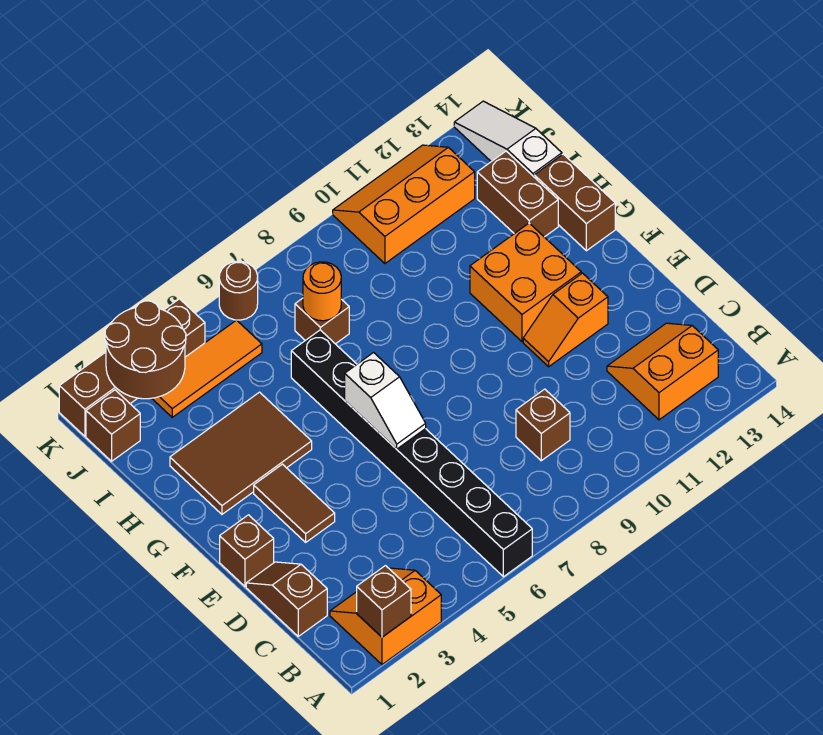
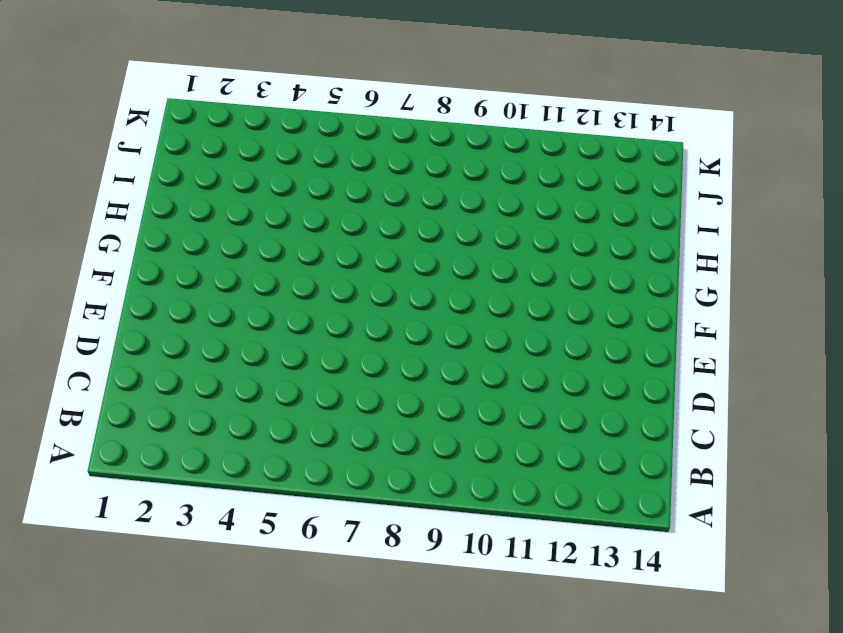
none -> orange 2x2 slope [330,568,441,664]
none -> black 1x8 brick [291,330,532,577]
none -> orange 2x2 slope [607,323,718,420]

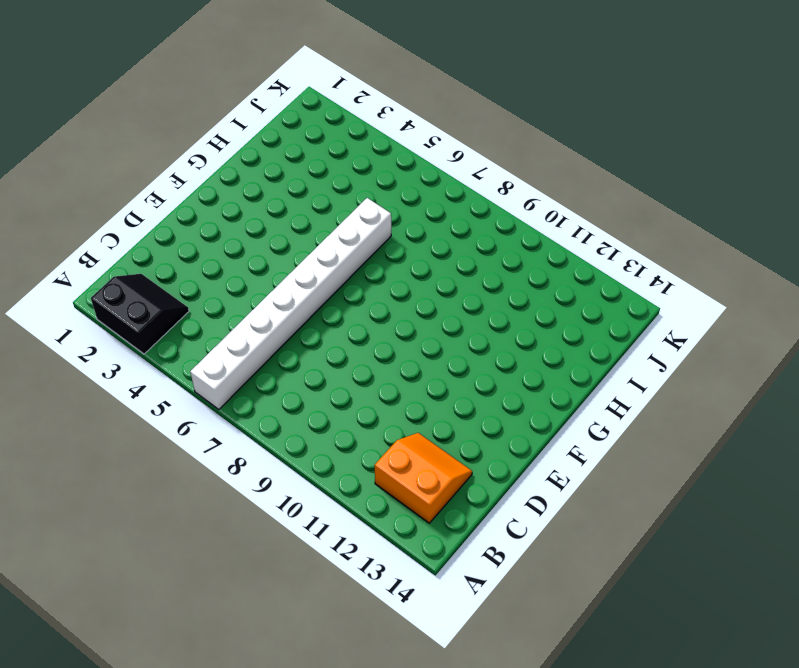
black 2x2 slope [91,274,189,354] -> orange 2x2 slope [330,568,441,664]
white 1x8 brick [190,198,391,409] -> black 1x8 brick [291,330,532,577]
none -> brown 1x2 slope [246,562,327,636]
none -> brown 1x1 brick [516,389,570,461]
none -> brown 1x1 brick [220,515,274,586]

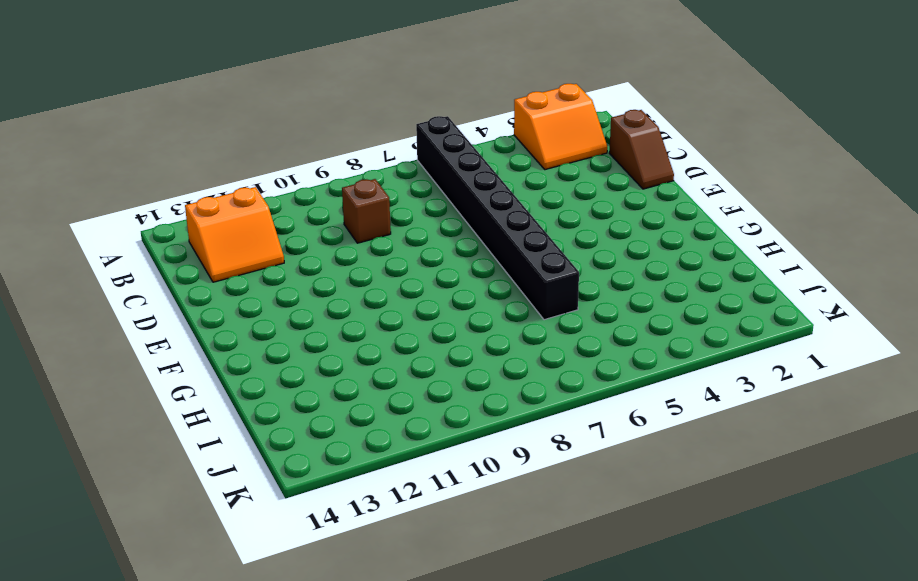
none -> brown 1x1 brick [220,515,274,586]
none -> brown 1x2 tile [254,464,335,542]
none -> orange 1x2 slope [523,273,608,367]

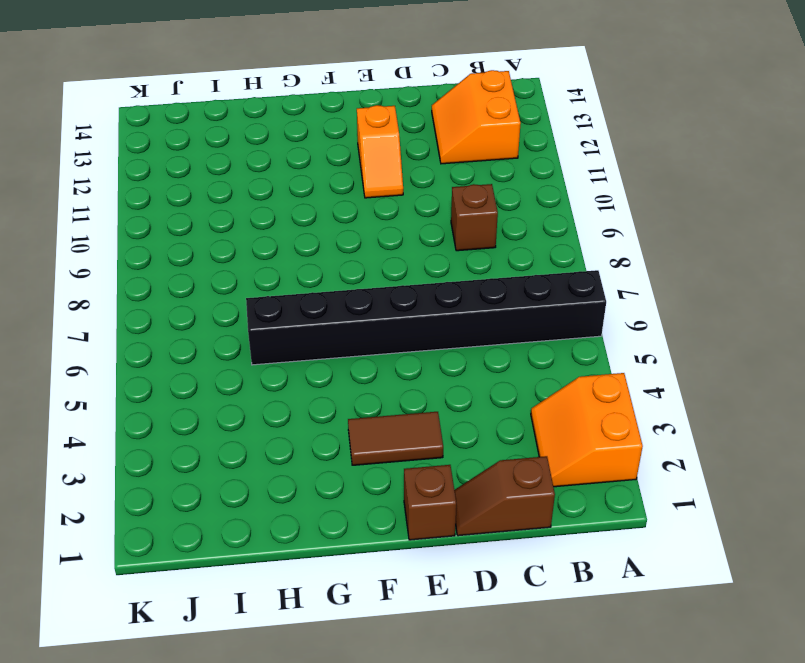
none -> orange 2x2 brick [470,223,581,342]
none -> brown 2x3 tile [170,392,312,514]
none -> brown 1x2 brick [534,154,615,251]

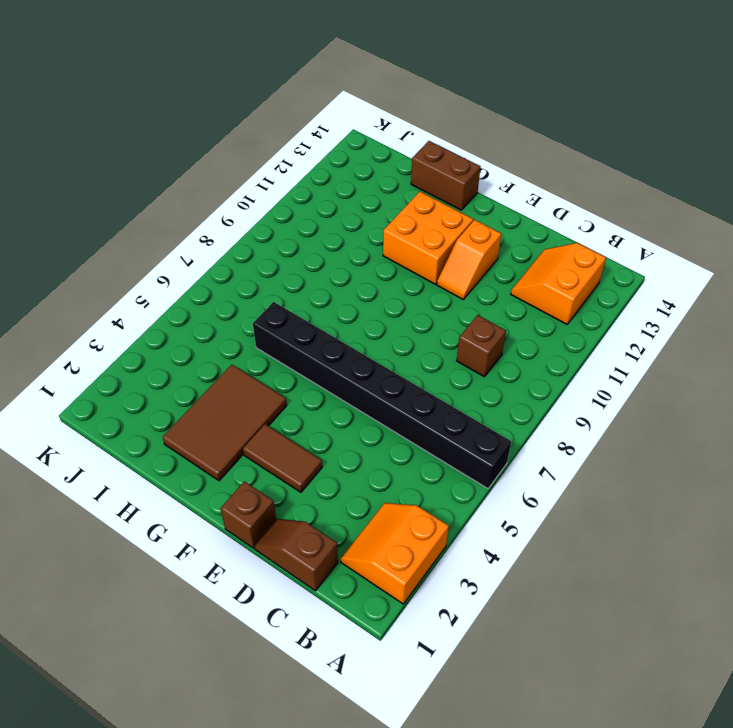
none -> brown 1x2 brick [477,151,558,237]
none -> brown 1x1 brick [295,298,349,344]
none -> white 1x3 slope [454,101,562,177]

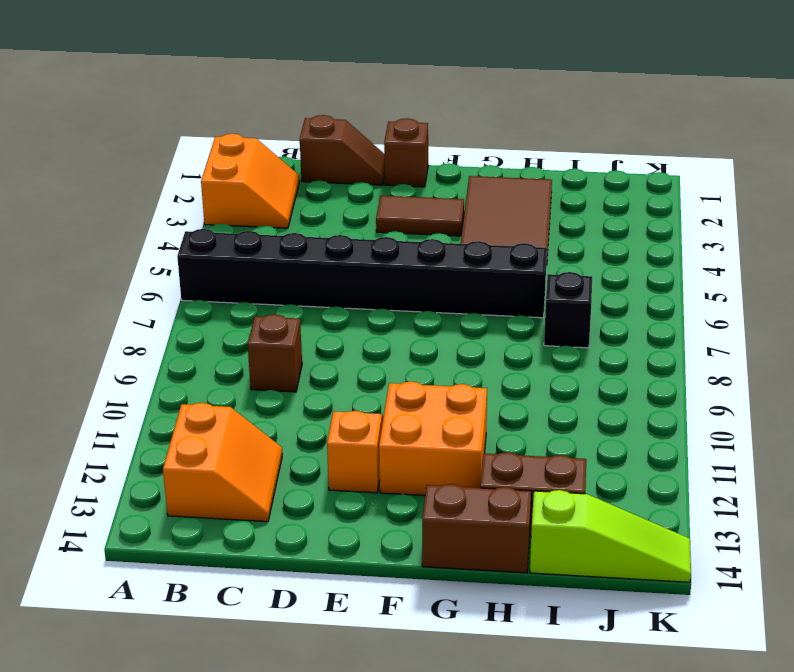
black 1x1 brick [544,272,592,348] -> brown 1x1 brick [295,298,349,344]
lime 1x3 slope [530,490,691,582] -> white 1x3 slope [454,101,562,177]
none -> brown 1x1 brick [86,390,140,461]
none -> orange 1x3 tile [152,320,262,417]
none -> orange 2x3 slope [333,145,475,263]

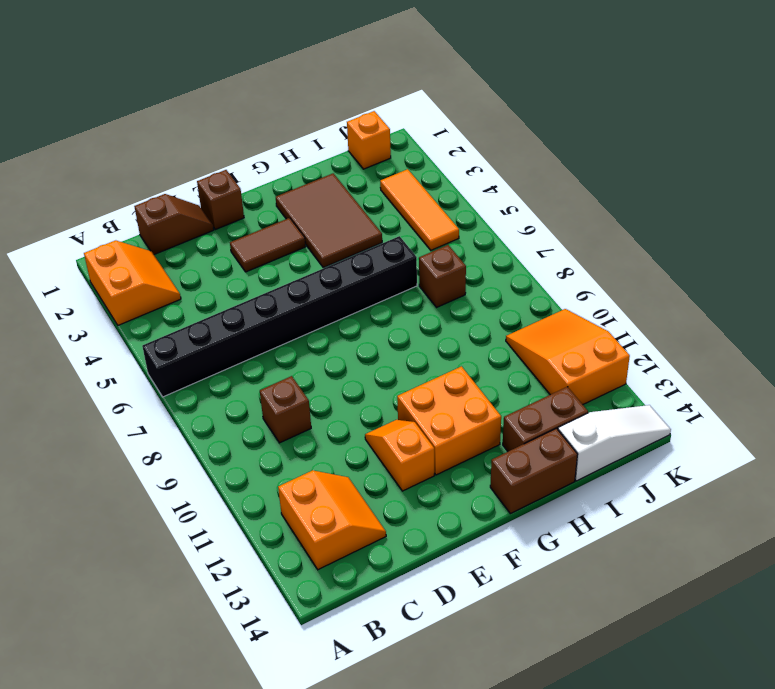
orange 1x1 brick [347,111,391,169] -> brown 1x1 brick [86,390,140,461]
orange 2x3 slope [506,309,630,405] -> orange 2x3 slope turned to [333,145,475,263]
none -> brown 1x4 brick [59,299,205,436]
none -> brown 1x1 round brick [219,261,258,320]
none -> brown 1x1 brick [357,566,411,637]

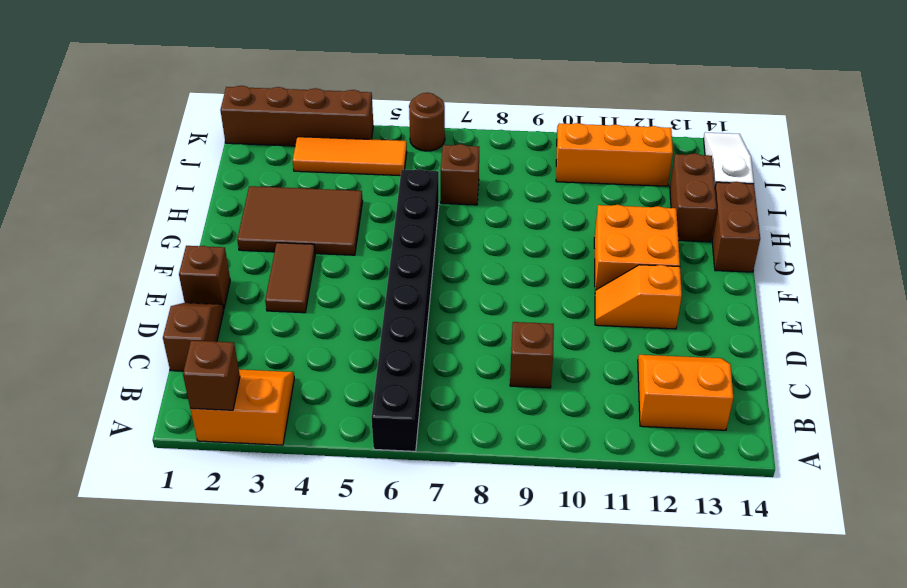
none -> brown 1x1 brick [86,390,140,461]
none -> white 1x2 slope [345,353,426,449]
none -> orange 1x1 round brick [303,262,341,321]

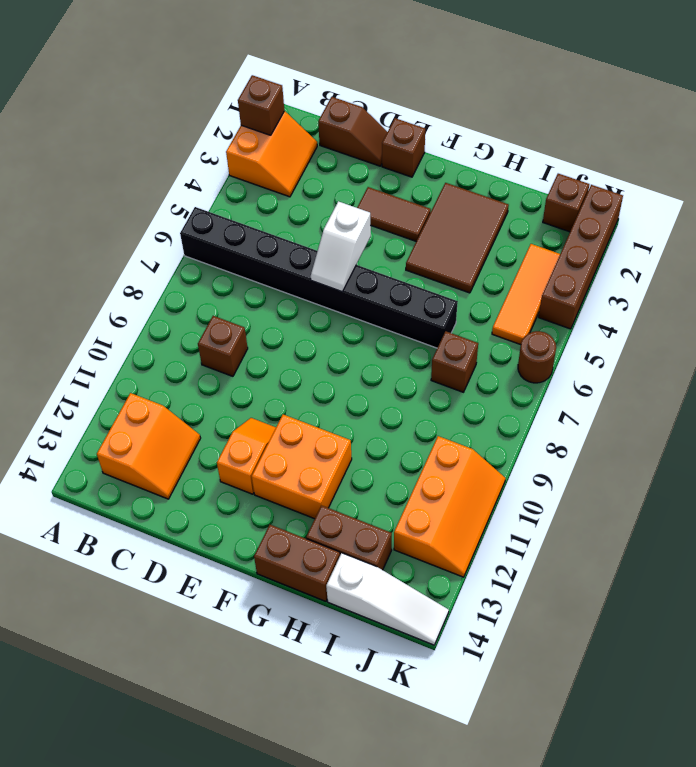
white 1x2 slope [310,201,371,292] -> white 1x2 slope turned to [345,353,426,449]
none -> orange 1x1 round brick [303,262,341,321]
none -> brown 2x2 round brick [105,301,186,399]

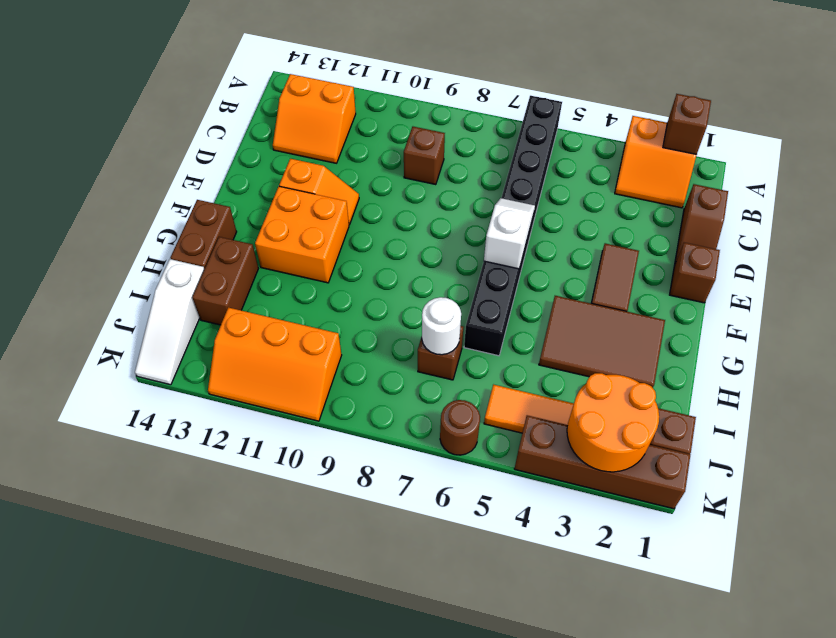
white 1x1 round brick [422,297,461,355] -> orange 1x1 round brick [303,262,341,321]
orange 2x2 round brick [567,373,659,472] -> brown 2x2 round brick [105,301,186,399]

